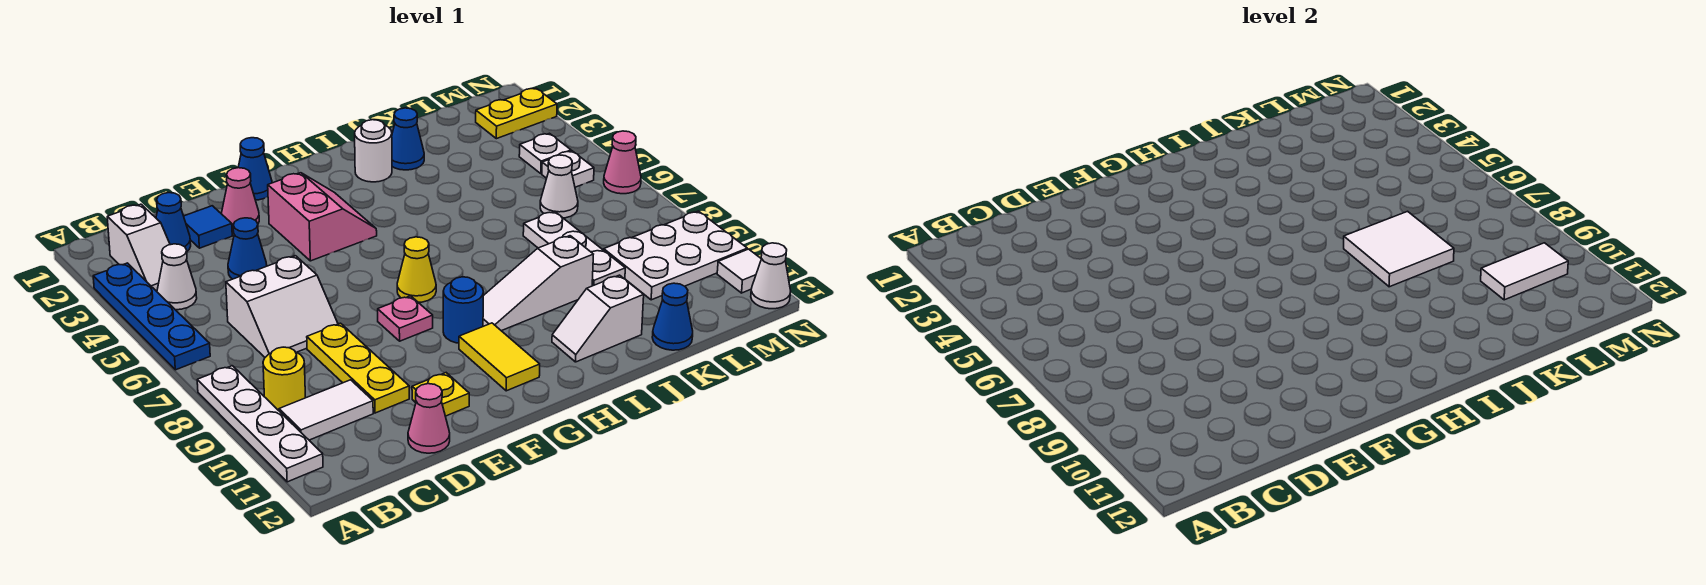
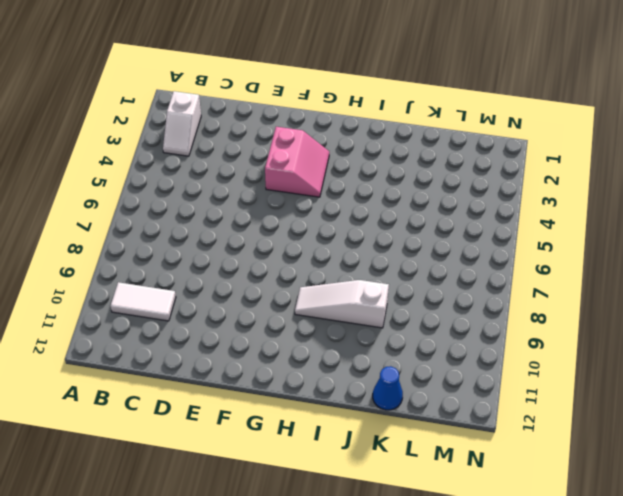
none -> blue 1x4 plate [93,263,210,370]
none -> white 1x4 plate [197,366,323,482]
none -> white 1x1 cone [157,244,197,310]
none -> yellow 1x1 round brick [263,347,306,411]

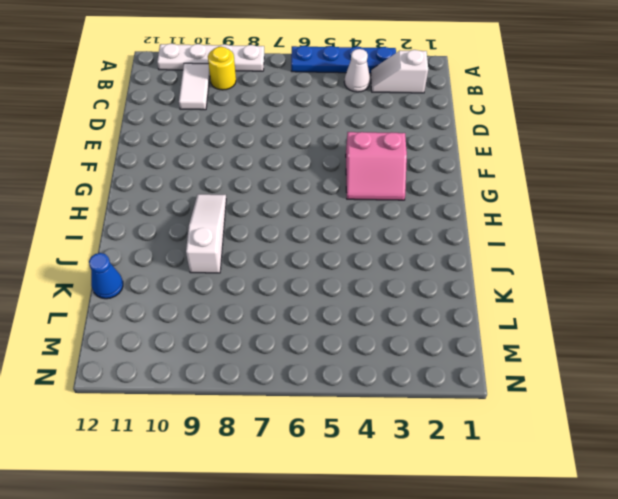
none -> blue 1x1 cone [156,193,191,251]
none -> white 2x2 slope [226,256,338,357]
none -> blue 1x1 tile [184,206,232,248]
none -> blue 1x1 cone [228,218,267,279]

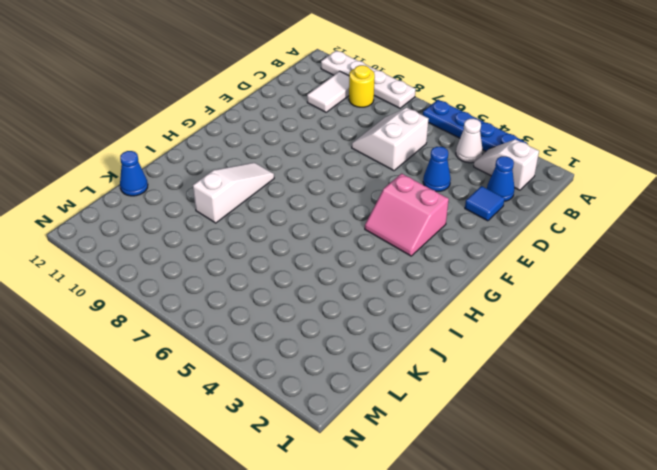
none -> yellow 1x3 plate [307,323,409,413]
none -> pink 1x1 cone [408,384,450,453]
none -> pink 1x1 cone [221,168,259,231]
none -> yellow 1x1 plate [412,373,469,416]

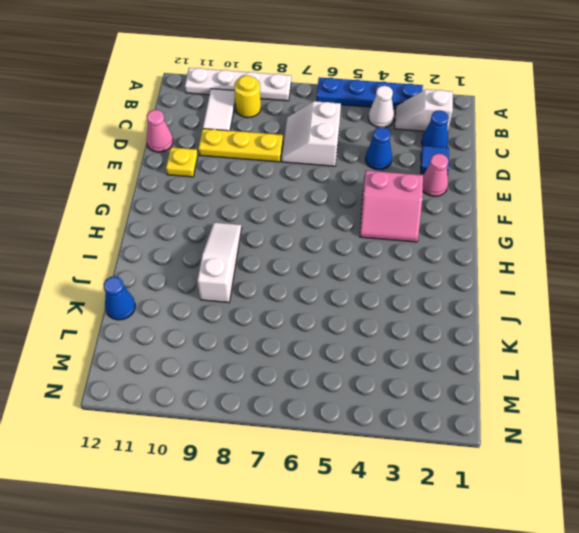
none -> blue 1x1 cone [238,138,272,200]
none -> pink 1x1 plate [378,296,433,341]
none -> yellow 1x1 cone [397,237,436,302]
none -> blue 1x1 round brick [443,277,483,343]

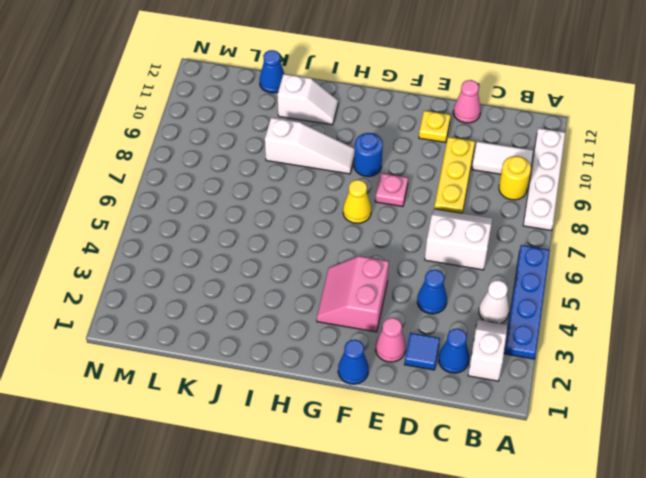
none -> yellow 1x2 tile [459,323,540,391]
none -> white 1x1 round brick [355,120,392,182]
none -> blue 1x1 cone [392,108,424,170]
none -> white 1x3 plate [523,211,625,286]

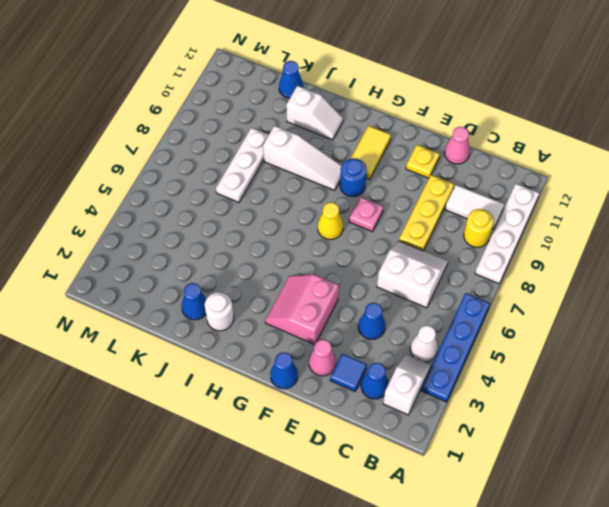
none -> white 1x1 cone [540,155,578,218]
none -> white 2x3 plate [604,211,747,300]
none -> yellow 1x2 plate [476,88,557,139]
none -> white 1x1 plate [519,133,571,174]

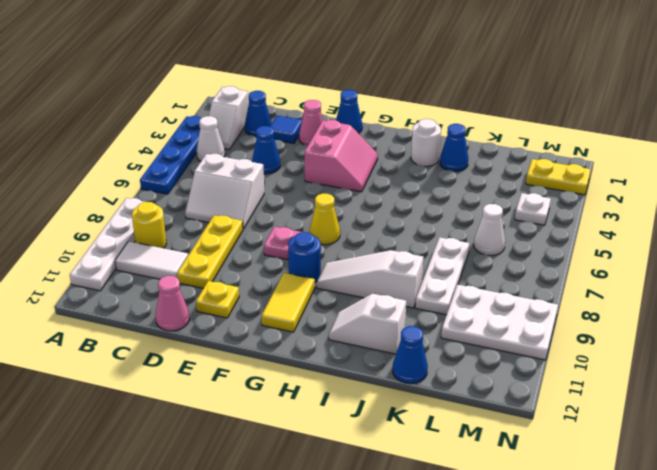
none -> white 1x1 plate [542,151,594,187]
none -> pink 1x1 cone [604,131,641,194]
none -> white 1x1 tile [717,249,761,293]
none -> white 1x1 cone [751,243,791,309]

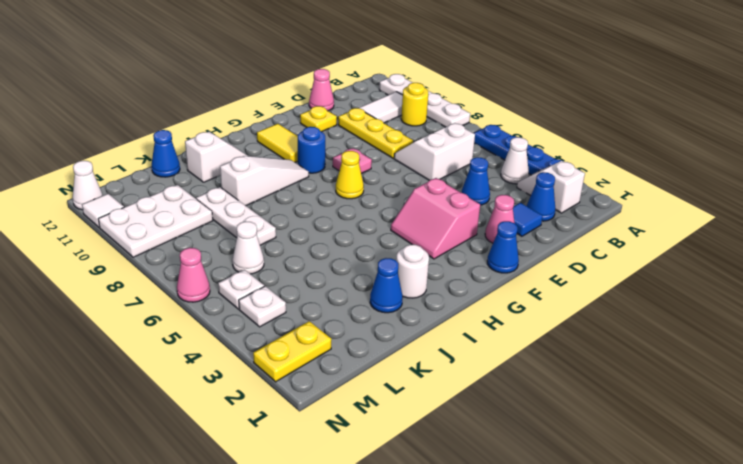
none -> white 2x2 tile [1344,211,1454,287]
none -> white 1x2 tile [1481,243,1568,300]

